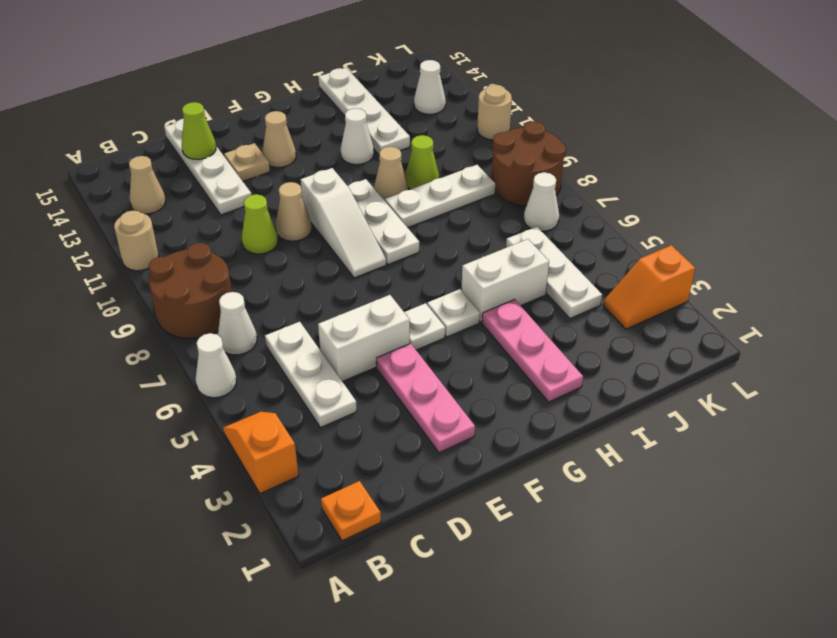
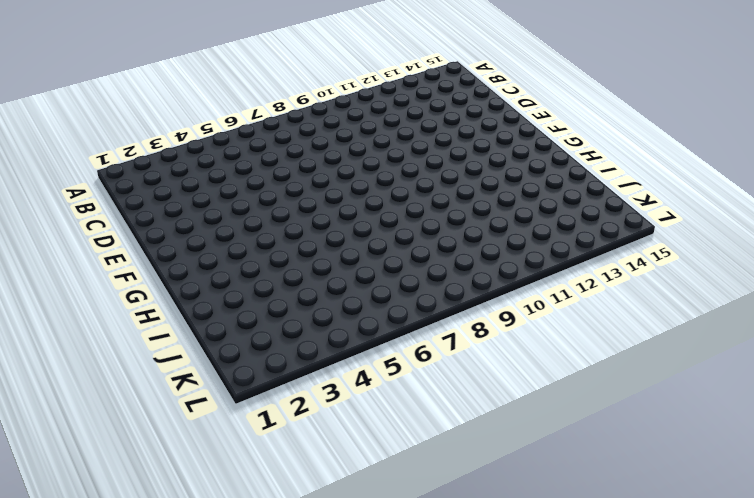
none -> orange 1x2 slope [223,412,299,494]
none -> white 1x1 cone [196,333,236,398]
none -> brown 2x2 round brick [149,243,232,338]
none -> tan 1x1 round brick [114,210,159,271]

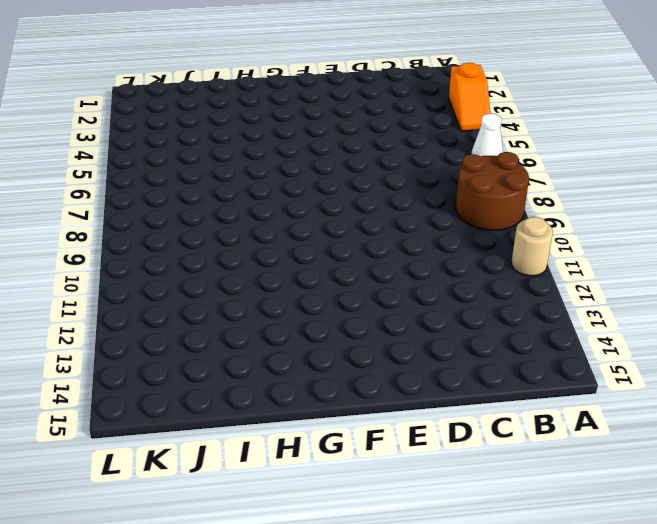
none -> orange 1x1 plate [321,481,381,541]
none -> white 1x1 cone [218,292,257,355]
none -> tan 1x1 cone [129,156,166,214]
none -> white 1x3 plate [265,322,357,428]

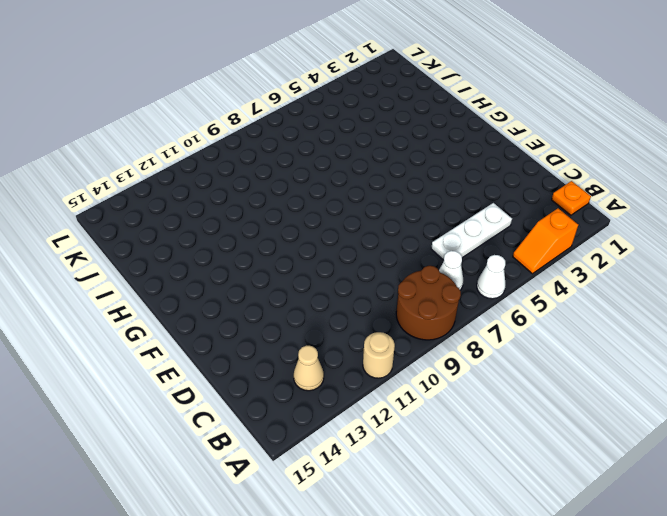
none -> white 1x2 brick [318,295,410,382]
none -> lime 1x1 cone [242,194,278,254]
none -> white 1x4 plate [164,119,251,215]
none -> pink 1x3 plate [376,343,475,453]

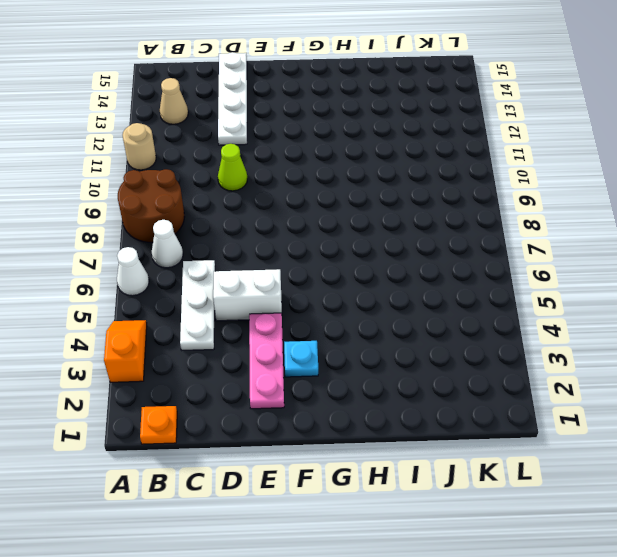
cyan 1x1 plate [284,341,318,377] -> none
none -> tan 1x1 cone [276,182,311,241]
none -> tan 1x1 plate [224,143,270,181]
none -> white 1x1 plate [404,303,445,350]
none -> white 1x3 slope [301,168,386,278]

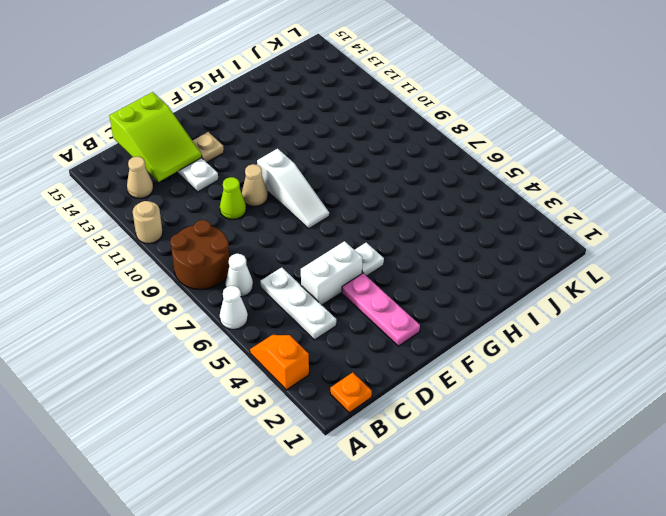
lime 2x3 slope [109,92,202,182] -> lime 1x1 cone [182,102,216,159]
none -> tan 1x1 cone [262,111,296,168]
none -> white 1x1 plate [427,289,480,337]
none -> white 1x3 plate [348,179,419,264]
none -> pink 1x3 plate [482,300,583,402]

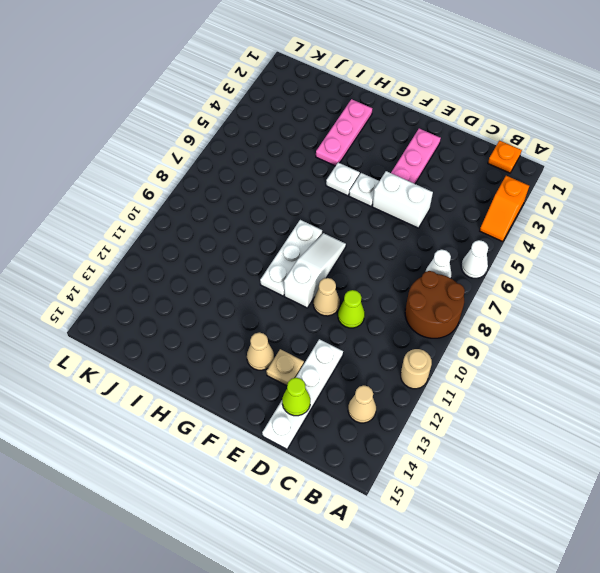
none -> white 1x3 plate [265,322,357,428]
none -> white 1x2 brick [461,239,549,322]
none -> white 1x3 plate [385,165,495,228]
none -> tan 1x1 cone [374,147,408,201]

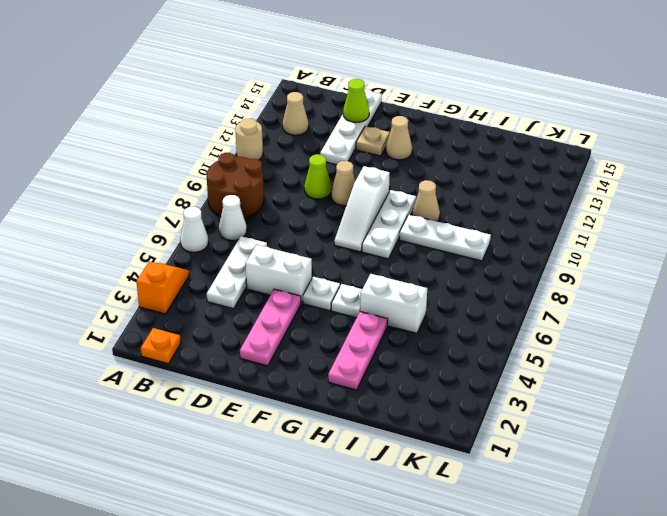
none -> white 1x1 cone [341,108,374,165]
none -> lime 1x1 cone [405,135,439,189]
none -> white 1x4 plate [319,68,410,154]
none -> white 1x3 plate [506,227,602,318]

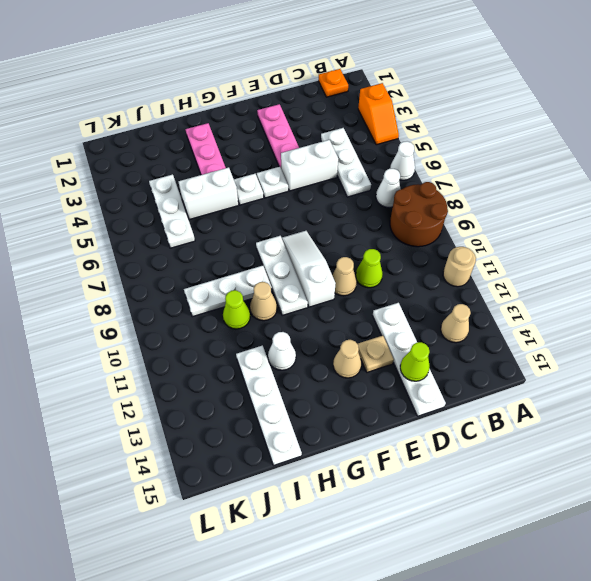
none -> orange 1x2 slope [603,245,695,329]
none -> white 1x1 cone [524,172,559,231]
none -> brown 2x2 round brick [491,121,566,206]
none -> white 1x1 cone [414,60,446,114]

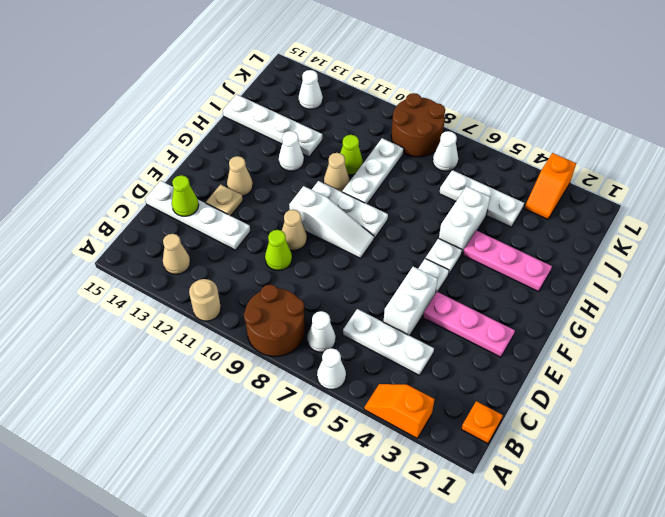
none -> tan 1x1 round brick [477,85,512,140]

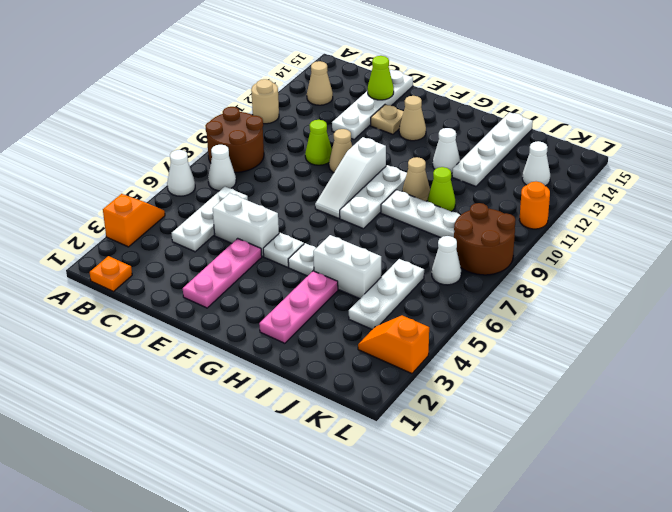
orange 1x1 round brick [519,182,550,229] -> tan 1x1 round brick [477,85,512,140]

